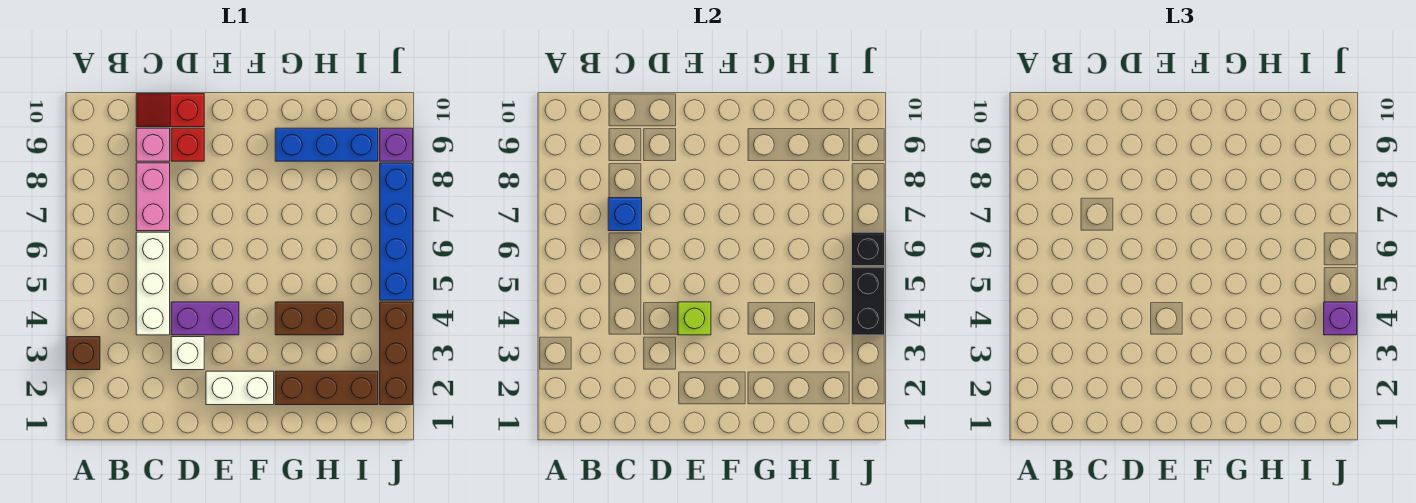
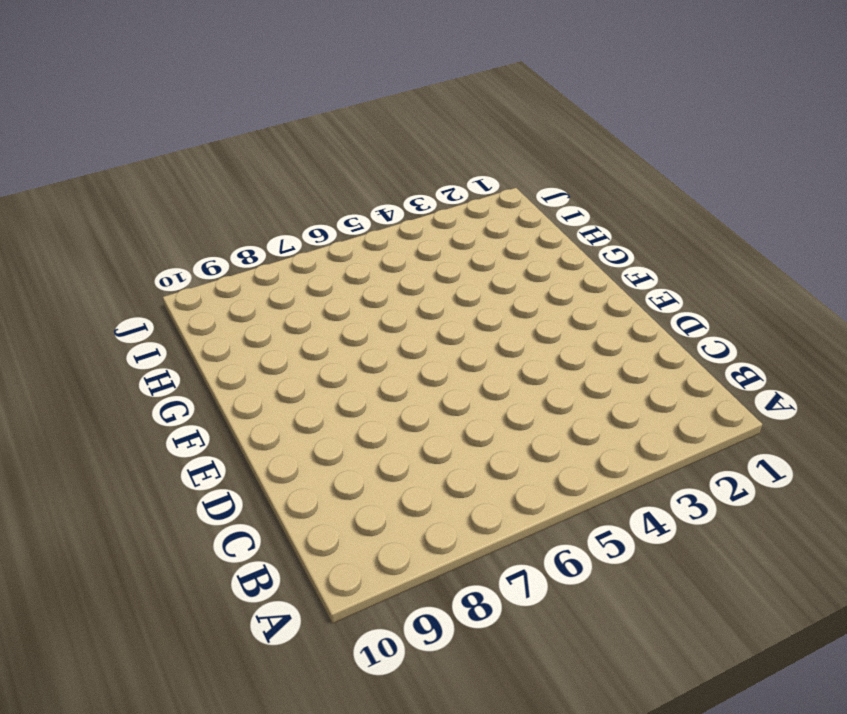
none -> brown 1x1 brick [67,337,100,370]
none -> white 1x3 brick [136,232,170,335]
none -> pink 1x2 brick [136,163,170,231]

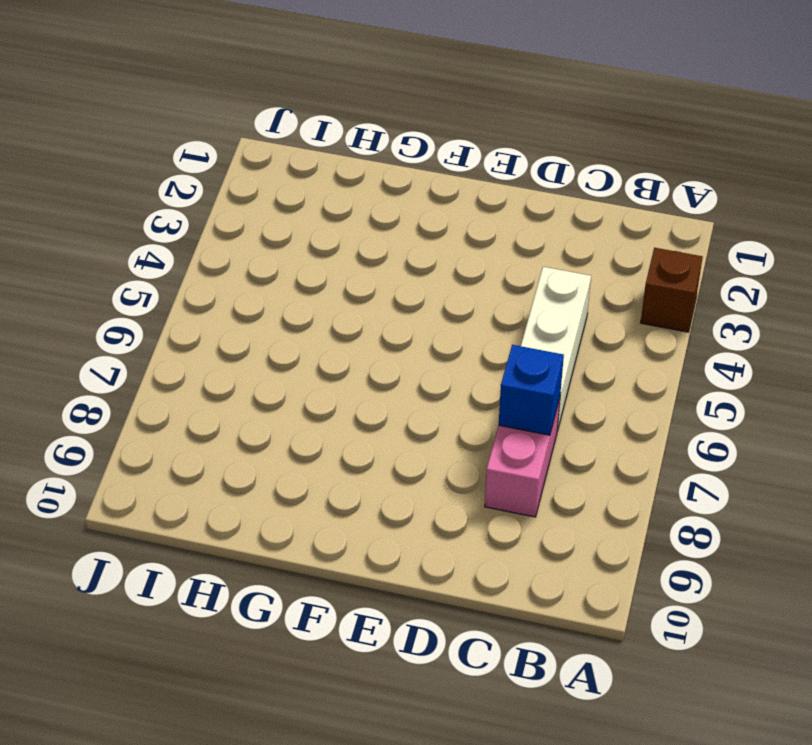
none -> pink 1x1 brick [136,128,170,161]
none -> red 1x2 slope [136,94,204,127]
none -> white 1x1 brick [171,337,204,370]

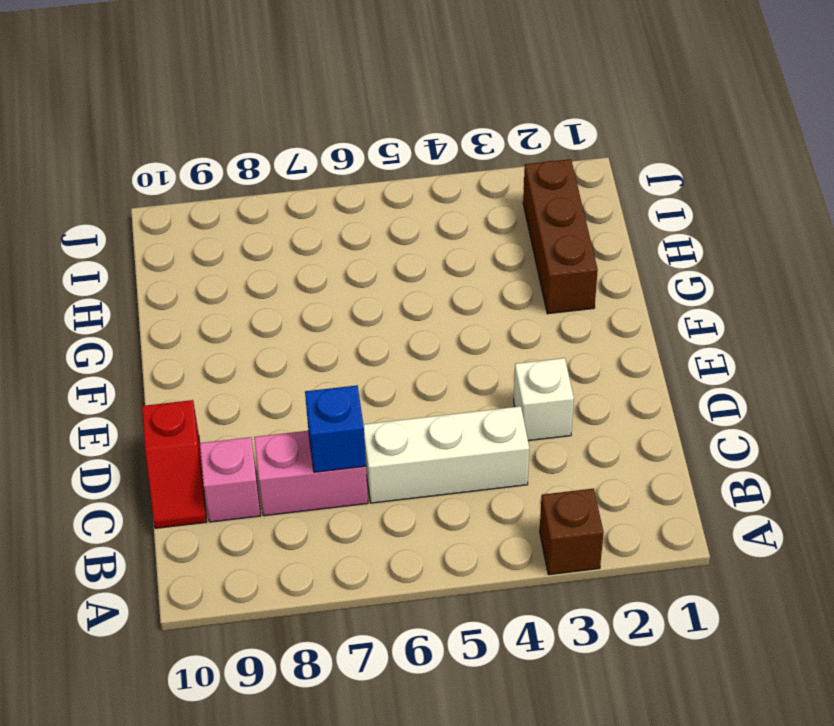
none -> purple 1x2 brick [171,302,239,335]
none -> red 1x1 brick [171,128,204,161]
none -> white 1x2 brick [206,371,274,405]

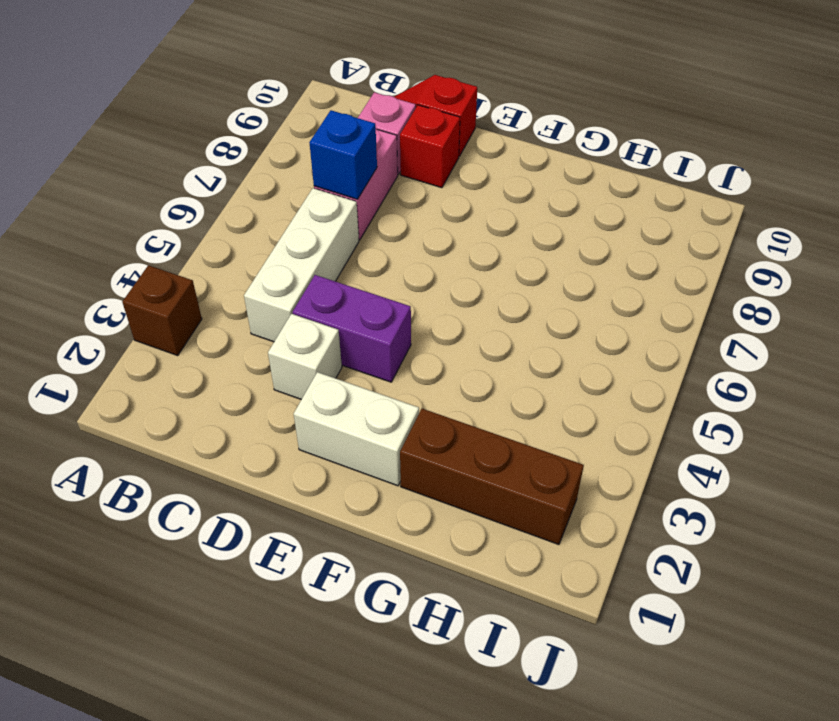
none -> brown 1x2 brick [275,302,343,335]
none -> blue 1x3 brick [275,128,378,161]
none -> brown 1x3 brick [380,302,413,405]

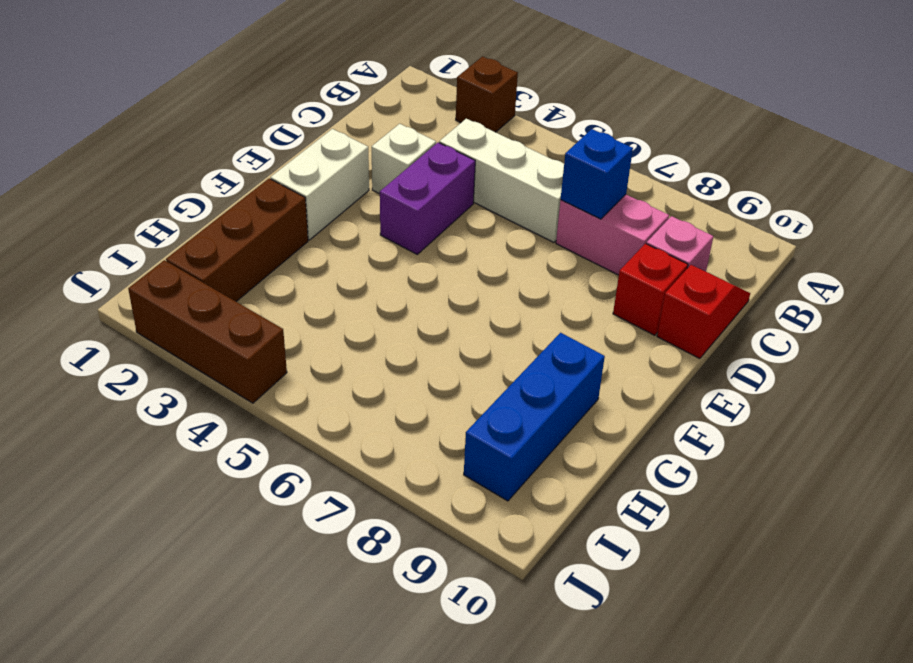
none -> brown 1x2 brick [275,302,343,335]
none -> blue 1x4 brick [380,163,413,300]
none -> purple 1x1 brick [380,128,413,161]

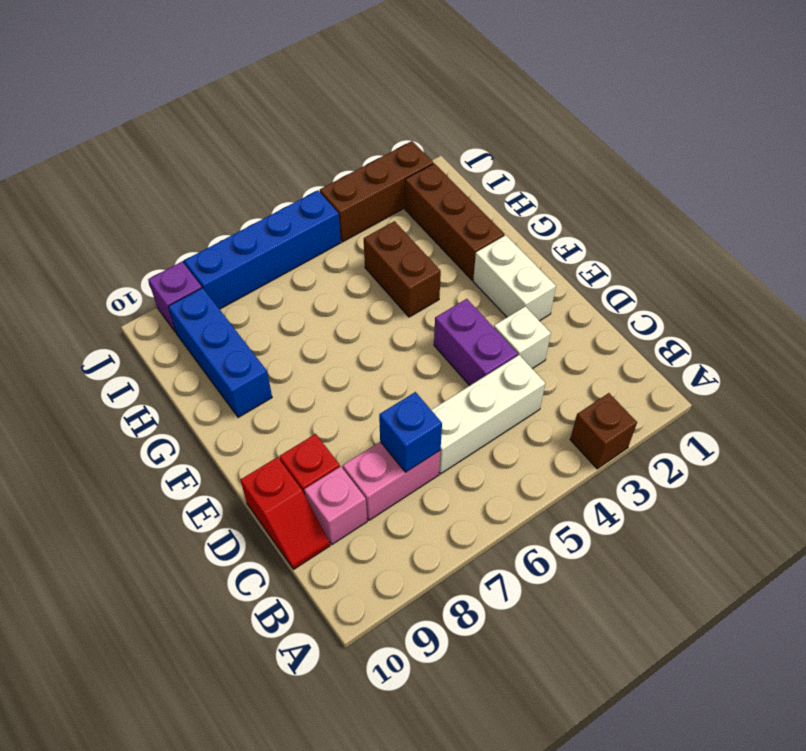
none -> lime 1x1 brick [678,302,711,335]
none -> black 1x2 brick [852,267,885,335]
none -> black 1x1 brick [852,232,885,266]

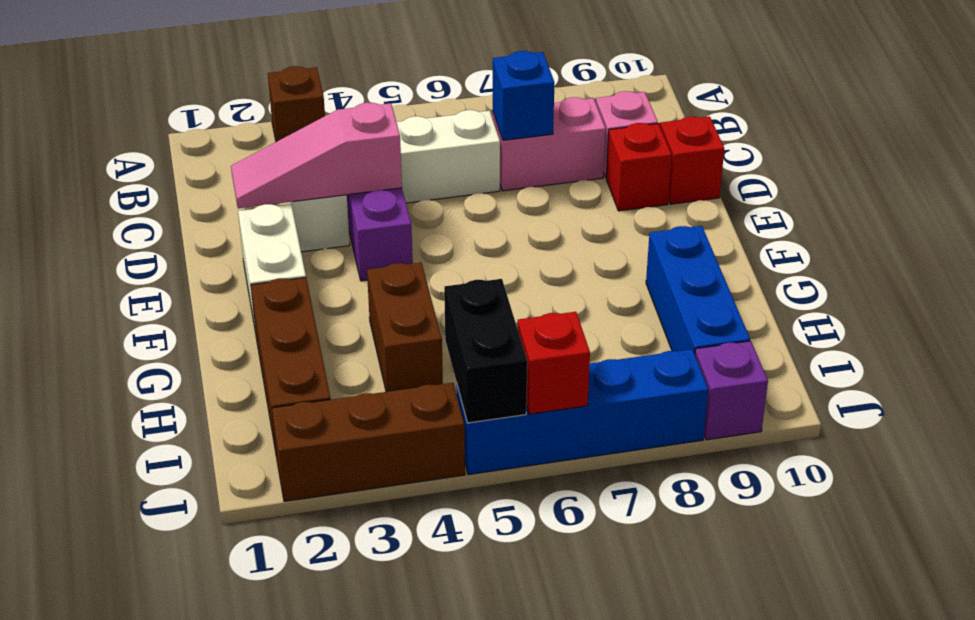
pink 1x3 slope [231,103,402,208] -> none
black 1x2 brick [444,279,527,423] -> black 1x2 brick turned to [852,267,885,335]
red 1x1 brick [518,312,590,414] -> black 1x1 brick [852,232,885,266]
none -> lime 1x1 brick [678,302,711,335]
none -> purple 1x1 brick [1324,302,1357,335]

